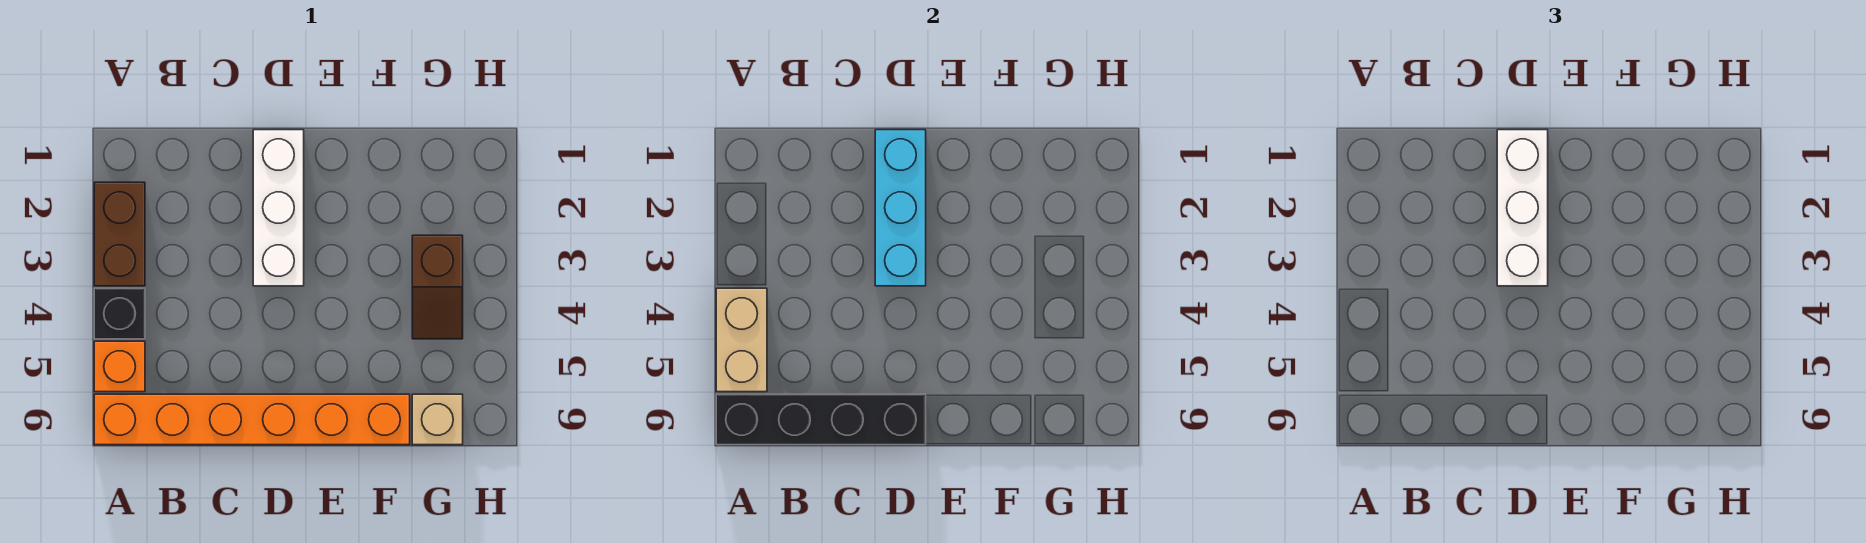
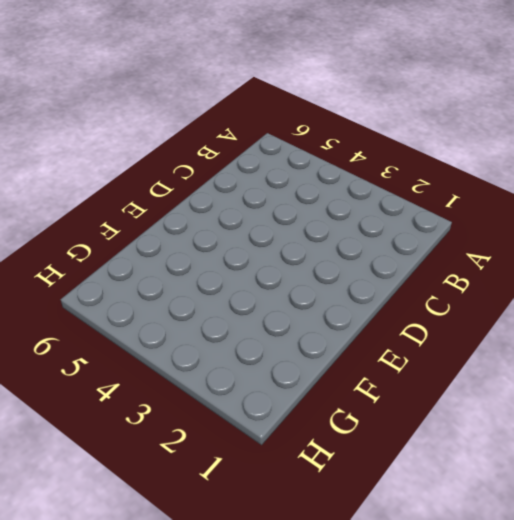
none -> brown 1x2 brick [94,182,145,286]
none -> black 1x1 brick [94,288,145,339]

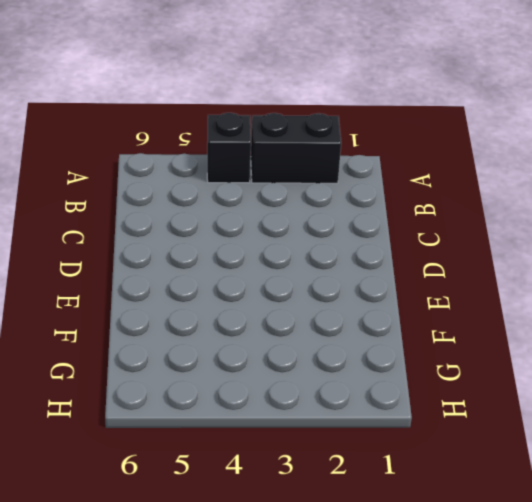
black 1x2 brick [251,113,341,183] -> brown 1x2 brick [94,182,145,286]
none -> orange 1x1 brick [94,341,145,392]
none -> orange 1x6 brick [94,394,410,445]

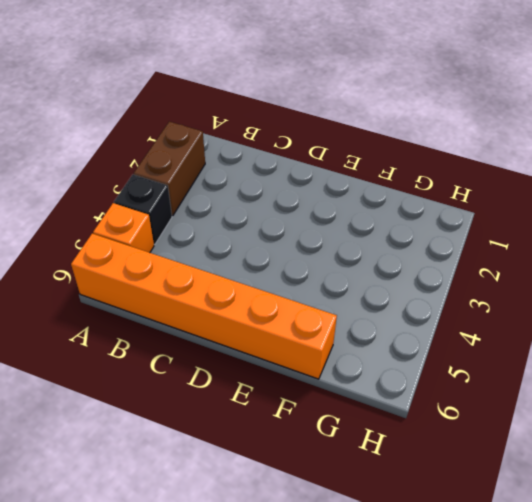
none -> white 1x3 brick [253,130,304,286]
none -> brown 1x2 slope [412,235,463,339]

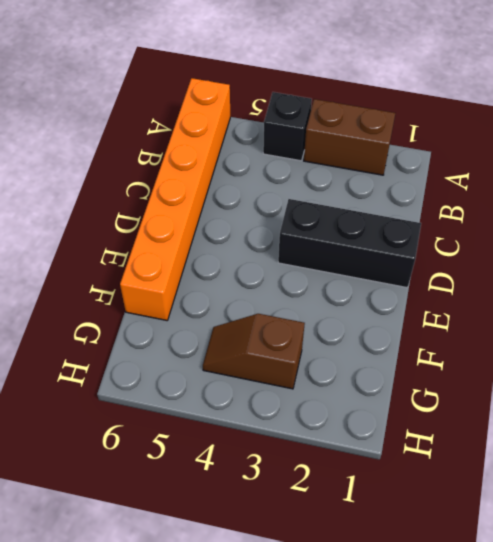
black 1x3 brick [278,199,421,288] -> white 1x3 brick [253,130,304,286]
none -> orange 1x1 brick [94,341,145,392]
none -> tan 1x1 brick [412,394,463,445]

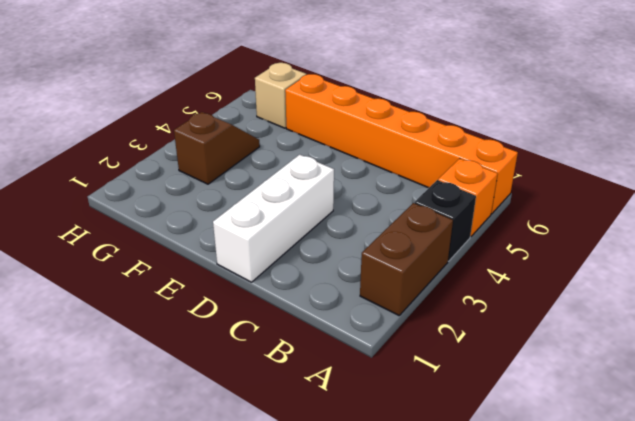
none -> tan 1x2 brick [716,288,767,392]
none -> black 1x4 brick [716,394,926,445]

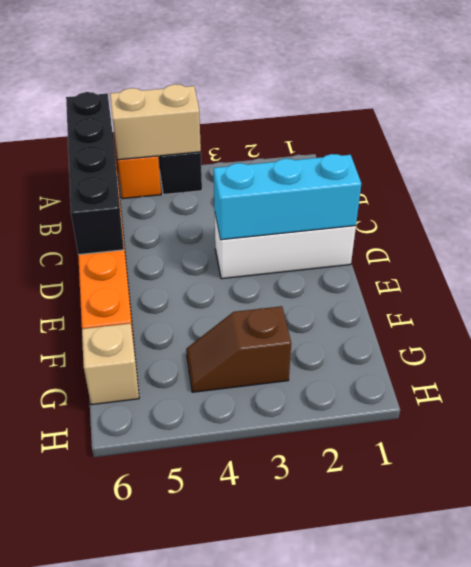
none -> brown 1x2 brick [94,182,145,286]
none -> white 1x3 brick [1497,130,1548,286]

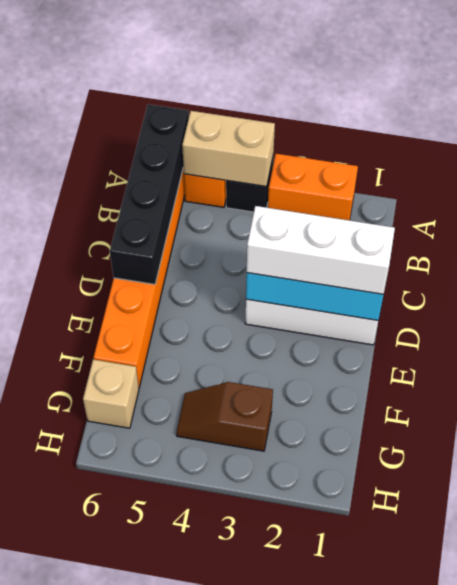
orange 1x2 brick [268,154,358,220] -> brown 1x2 brick [94,182,145,286]

